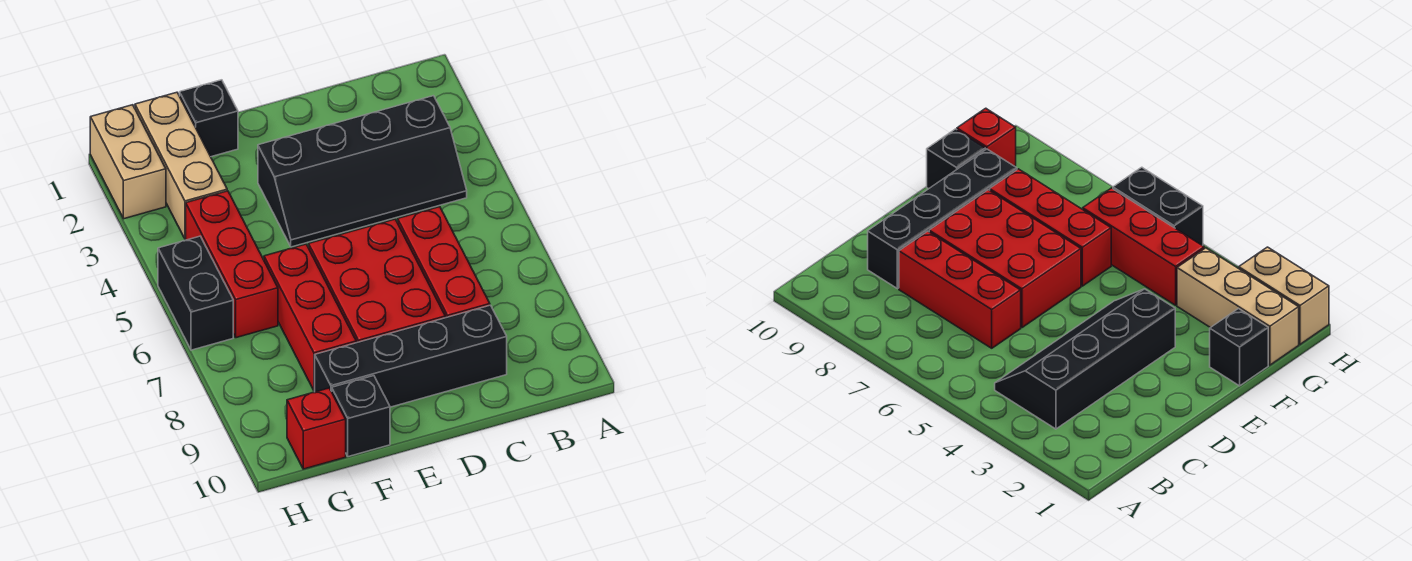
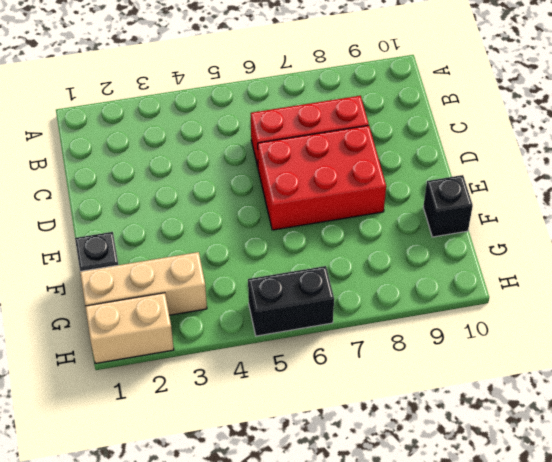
none -> black 2x4 slope [258,96,467,247]
none -> black 1x4 brick [315,305,507,407]
none -> red 1x3 brick [264,244,356,391]

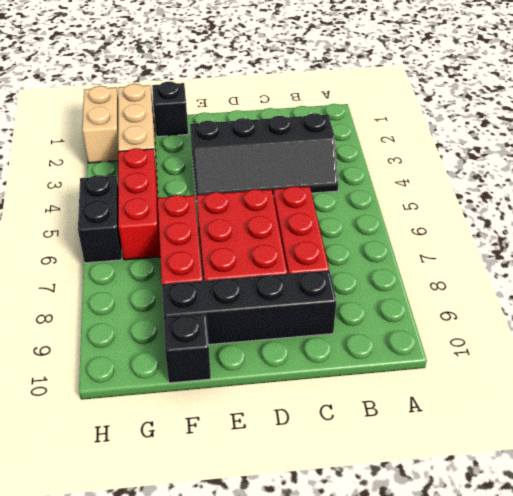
none -> red 1x1 brick [287,388,346,469]

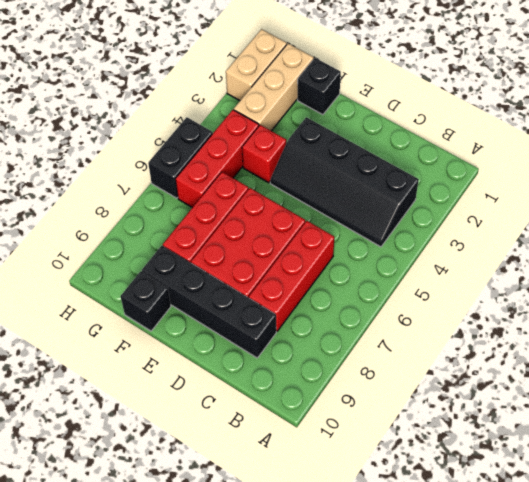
red 1x1 brick [242,125,286,183] -> red 1x1 brick moved to [287,388,346,469]

